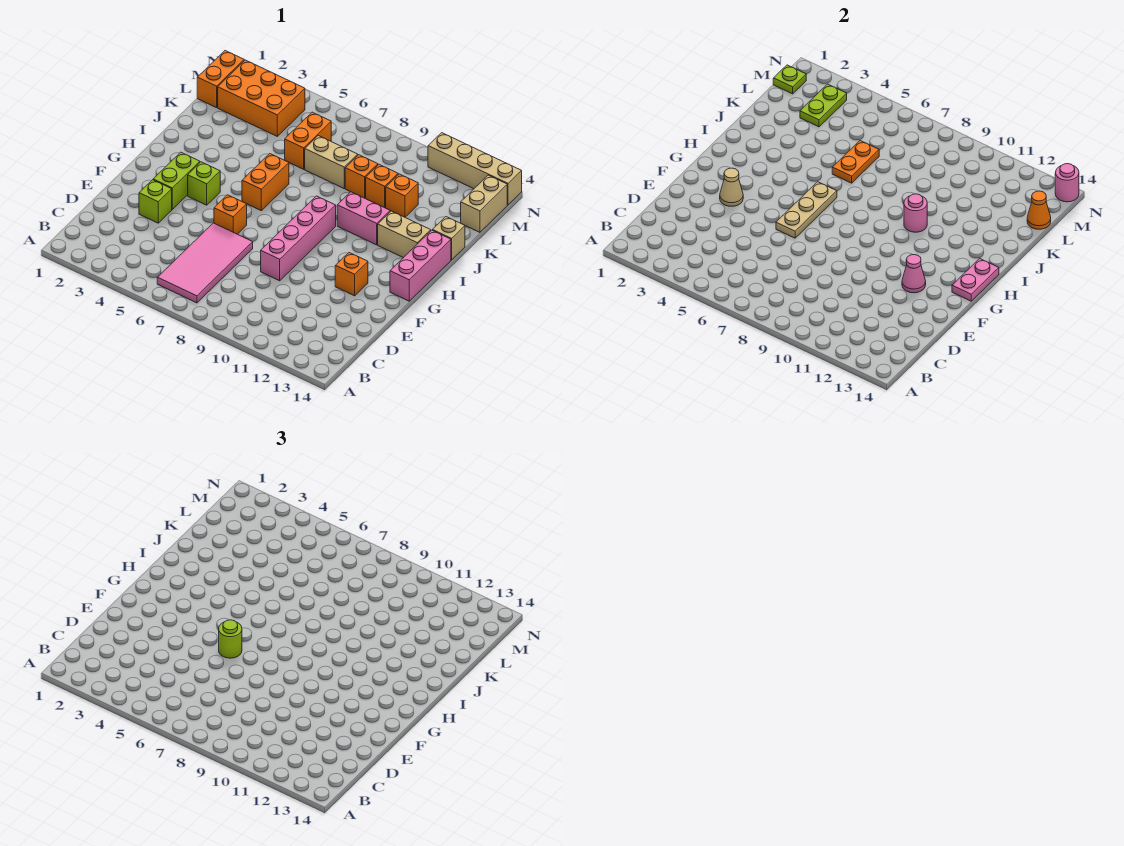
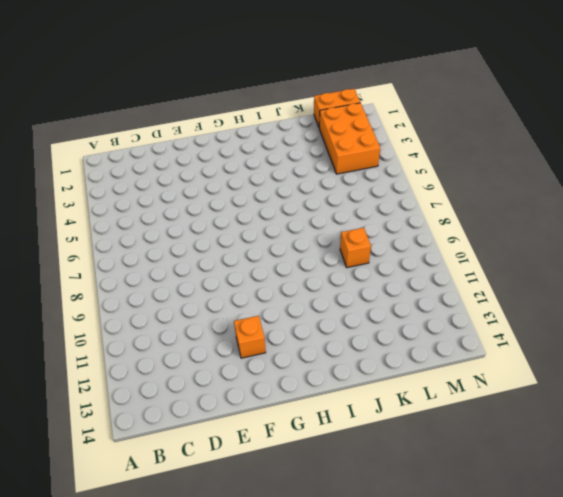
none -> pink 2x4 tile [157,223,253,303]
none -> lime 1x1 brick [139,180,172,223]
none -> pink 1x4 brick [261,196,336,281]
none -> lime 1x2 brick [153,152,200,209]

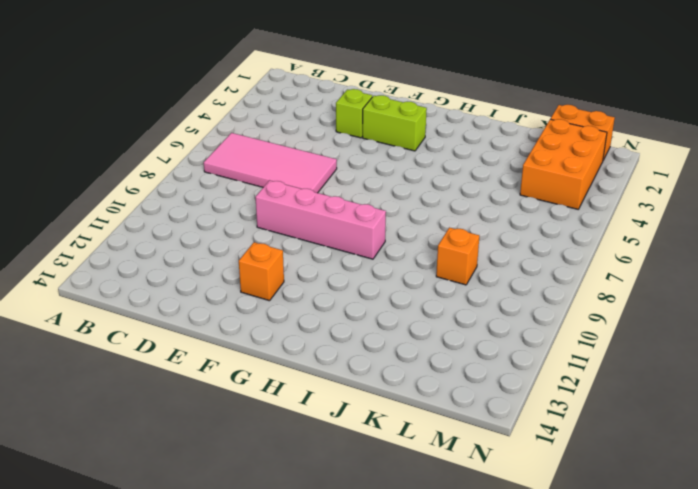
none -> orange 1x1 brick [214,195,247,234]
none -> lime 1x1 brick [188,162,220,205]
none -> pink 1x3 brick [390,230,451,301]
none -> orange 1x2 brick [242,154,289,210]

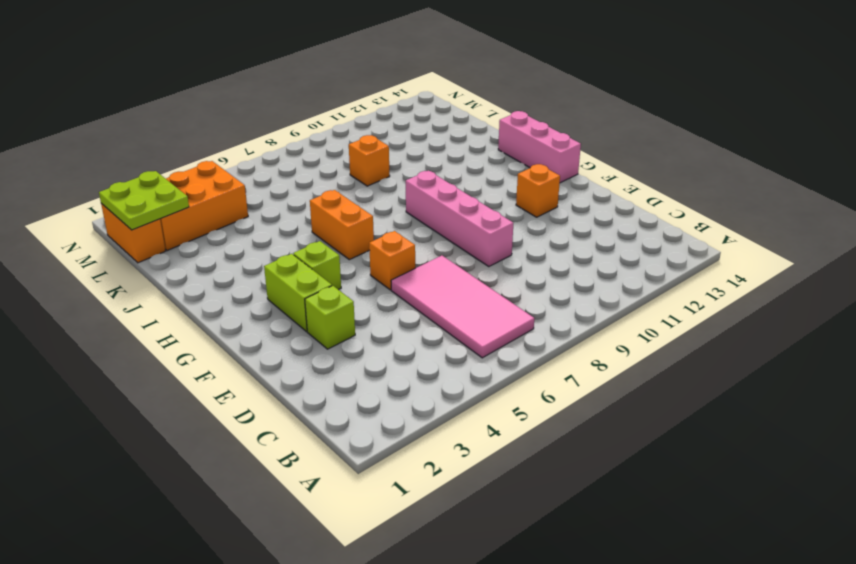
lime 2x2 plate [99,171,189,230] -> lime 1x1 plate [773,65,806,94]
none -> pink 1x2 brick [337,192,390,245]
none -> tan 1x2 brick [378,211,431,258]
none -> tan 1x1 brick [432,217,465,260]
none -> orange 1x2 brick [285,112,331,169]

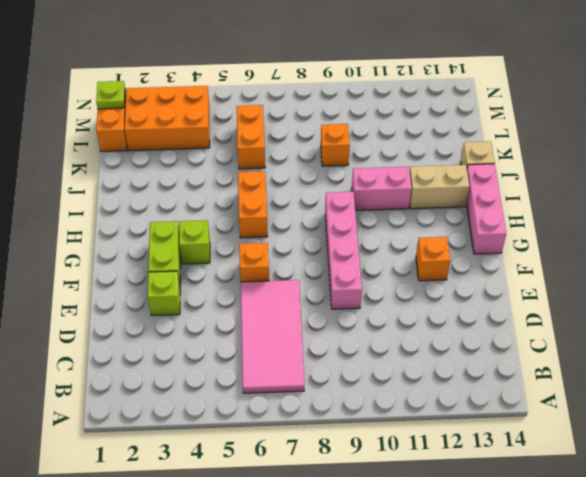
none -> tan 1x2 brick [305,136,358,188]
none -> orange 1x1 brick [366,164,398,208]
none -> orange 1x1 brick [386,174,418,217]
none -> tan 1x2 brick [461,175,507,232]

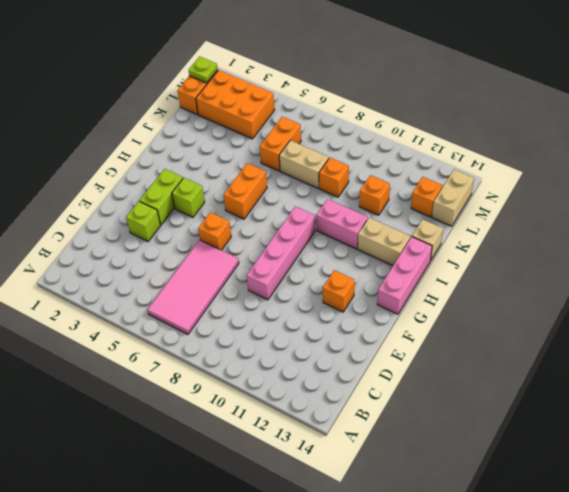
orange 1x1 brick [411,177,442,217] -> orange 1x1 brick moved to [366,164,398,208]
none -> tan 1x4 brick [428,133,522,205]
none -> tan 1x1 cone [720,168,743,206]
none -> tan 1x3 plate [776,182,837,238]
none -> pink 1x1 cone [902,255,926,293]

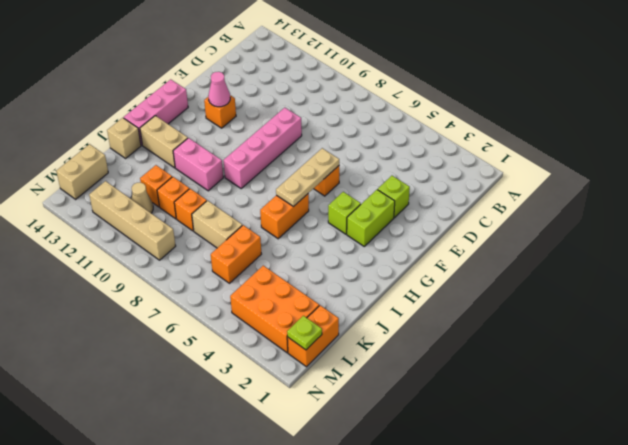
tan 1x1 cone [132,182,153,213] -> tan 1x1 cone moved to [720,168,743,206]
tan 1x4 brick [89,181,176,260] -> tan 1x4 brick moved to [428,133,522,205]
none -> pink 2x4 tile [157,223,253,303]
none -> pink 1x2 plate [952,258,999,301]
none -> pink 1x1 round brick [904,194,927,232]
none -> orange 1x2 plate [832,141,879,183]

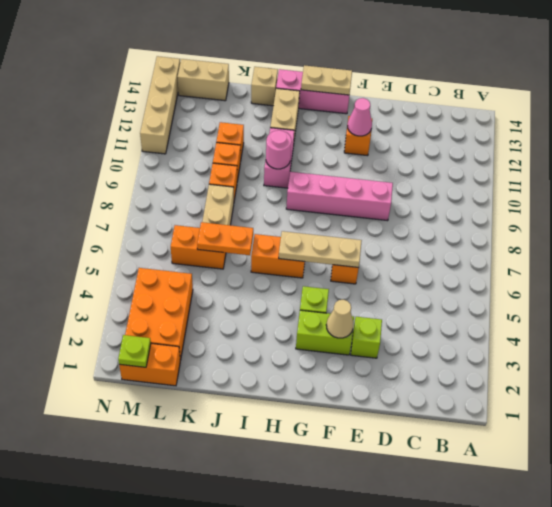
tan 1x2 plate [301,65,352,95] -> pink 1x2 plate [952,258,999,301]
none -> pink 2x4 tile [157,223,253,303]
none -> lime 1x2 plate [800,84,847,127]
none -> orange 1x1 cone [1027,191,1051,229]
none -> pink 1x1 round brick [1055,164,1079,202]

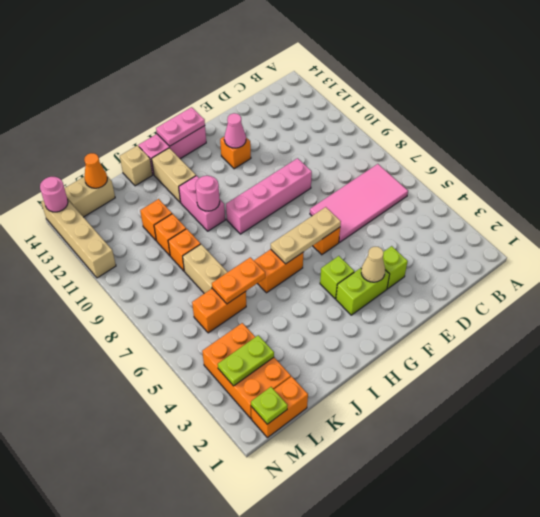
none -> lime 1x1 round brick [219,620,242,658]

